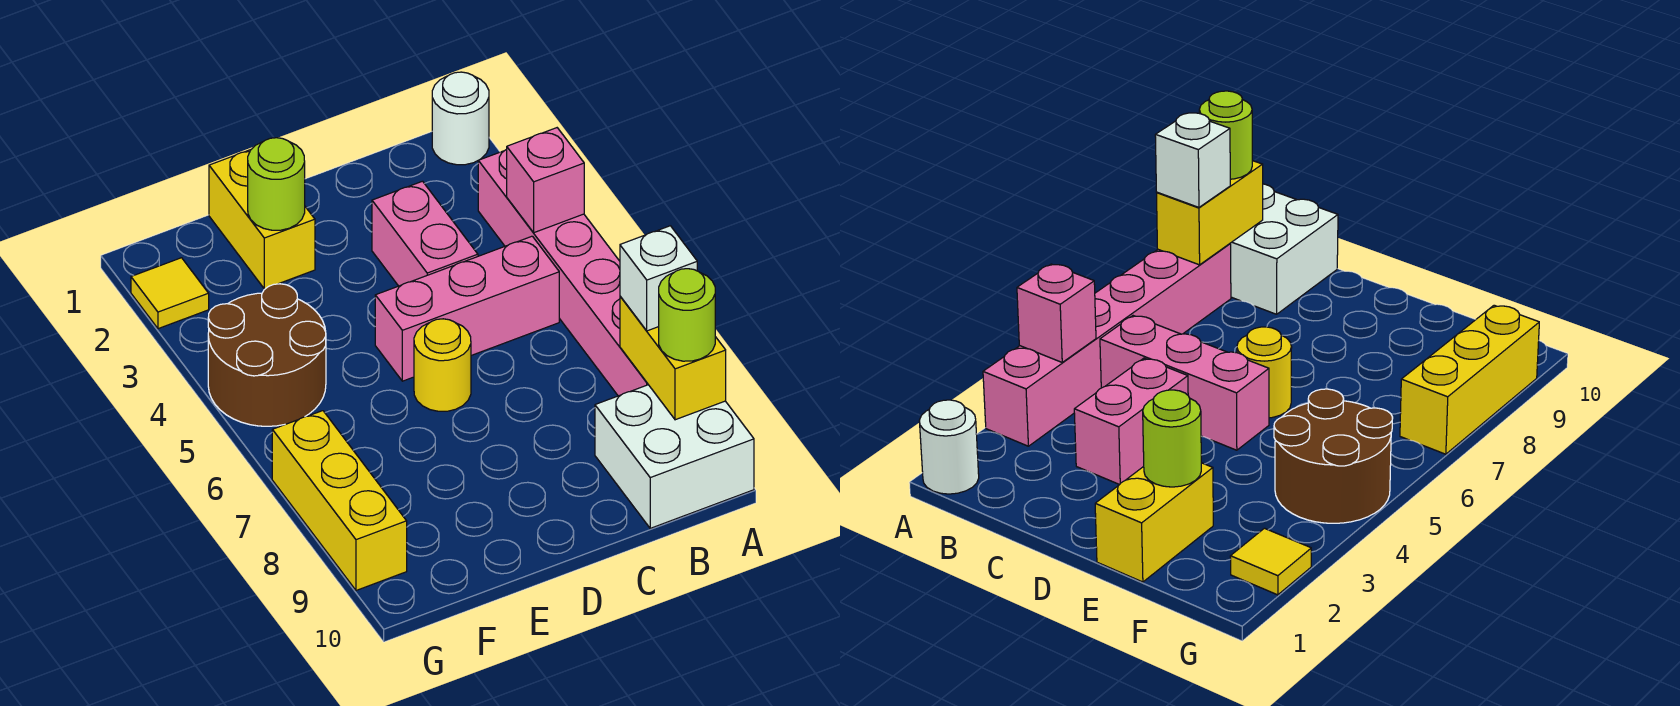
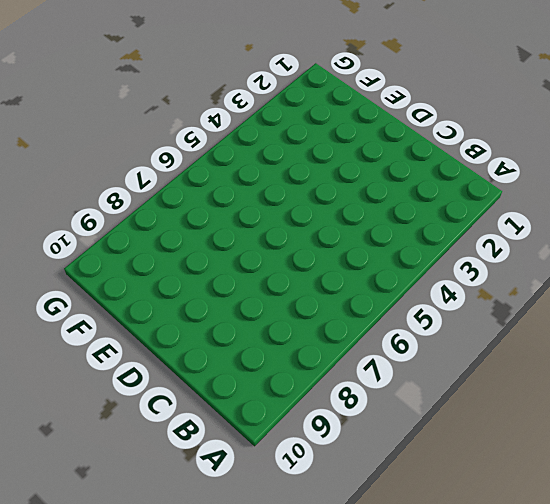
none -> white 1x1 round brick [432,72,489,165]
none -> pink 1x6 brick [478,149,648,396]
none -> white 2x2 brick [595,385,754,528]

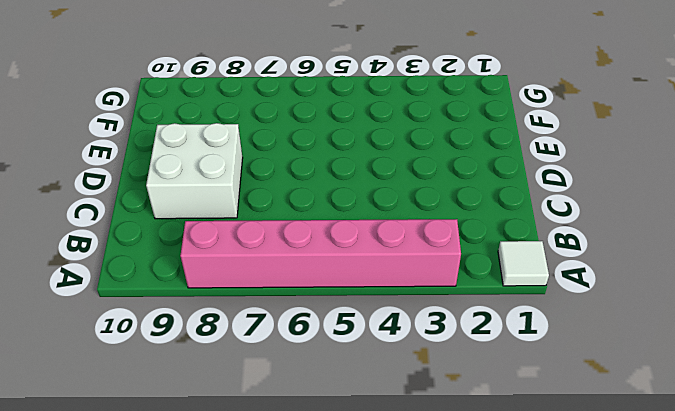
white 1x1 tile [498,241,549,286] -> white 1x1 round brick [432,72,489,165]
white 2x2 brick [146,123,243,219] -> white 2x2 brick moved to [595,385,754,528]
none -> pink 1x3 brick [375,236,559,381]
none -> pink 1x2 brick [372,181,478,286]
none -> yellow 1x1 round brick [414,319,471,411]

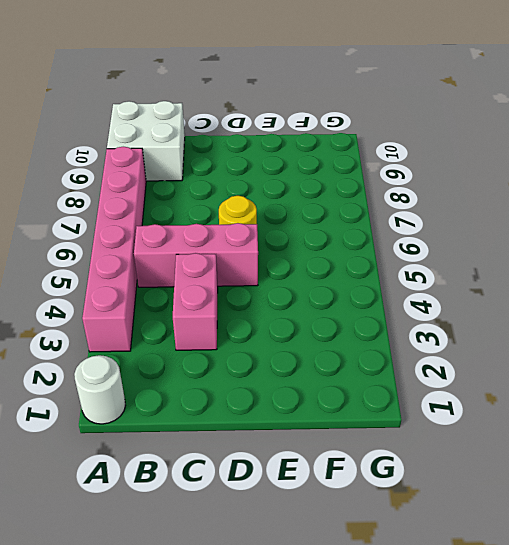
none -> yellow 1x2 brick [209,150,315,289]
none -> brown 2x2 round brick [208,284,326,426]
none -> yellow 1x1 tile [131,258,209,329]

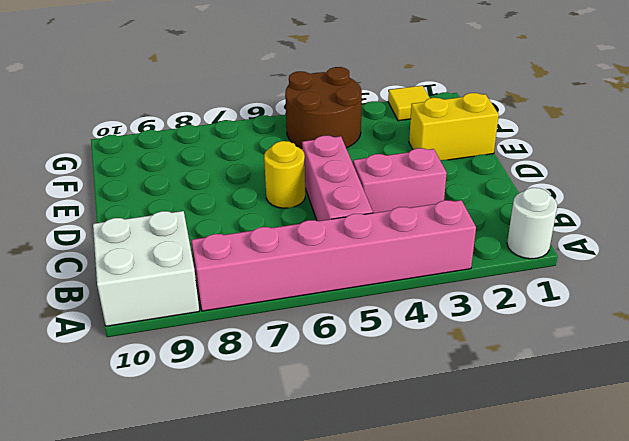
none -> yellow 1x3 brick [272,411,407,590]
none -> pink 1x1 brick [507,128,584,233]
none -> yellow 1x2 brick [620,296,726,420]

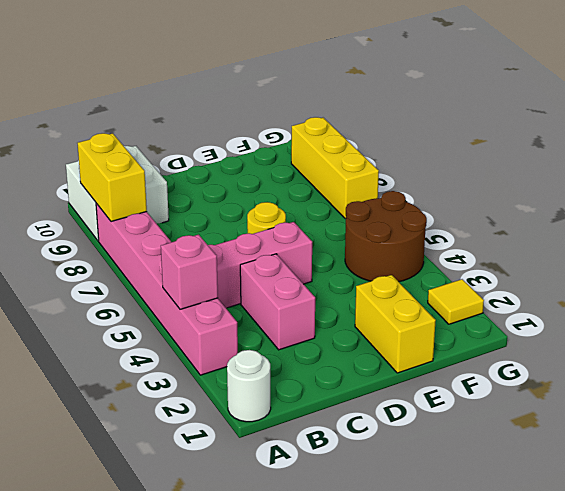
none -> lime 1x1 round brick [248,138,305,230]
none -> white 1x1 brick [620,226,697,331]
none -> lime 1x1 round brick [659,269,715,361]

